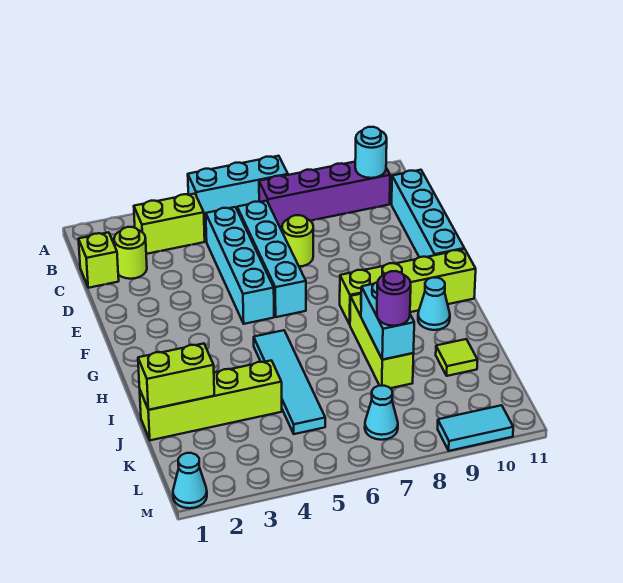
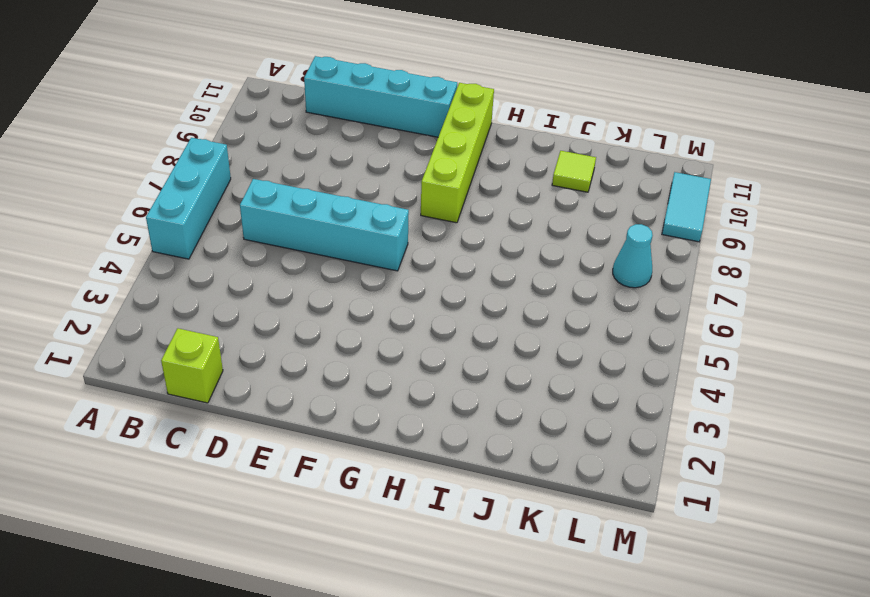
none -> lime 1x2 brick [134,194,205,254]
none -> purple 1x4 brick [259,162,390,227]
none -> lime 1x1 round brick [114,227,147,279]

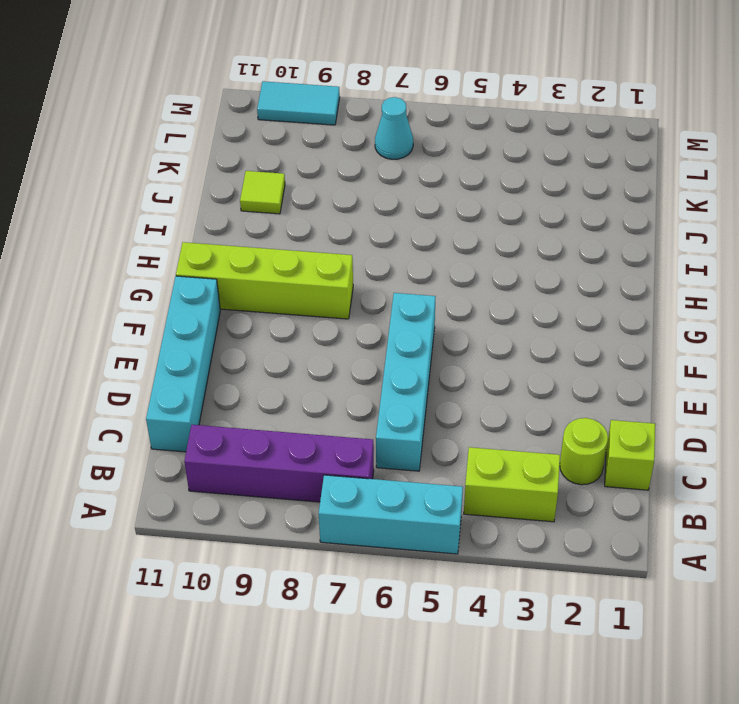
none -> cyan 1x4 brick [206,207,274,324]
none -> lime 1x1 round brick [282,215,313,267]
none -> cyan 1x4 tile [254,330,325,434]

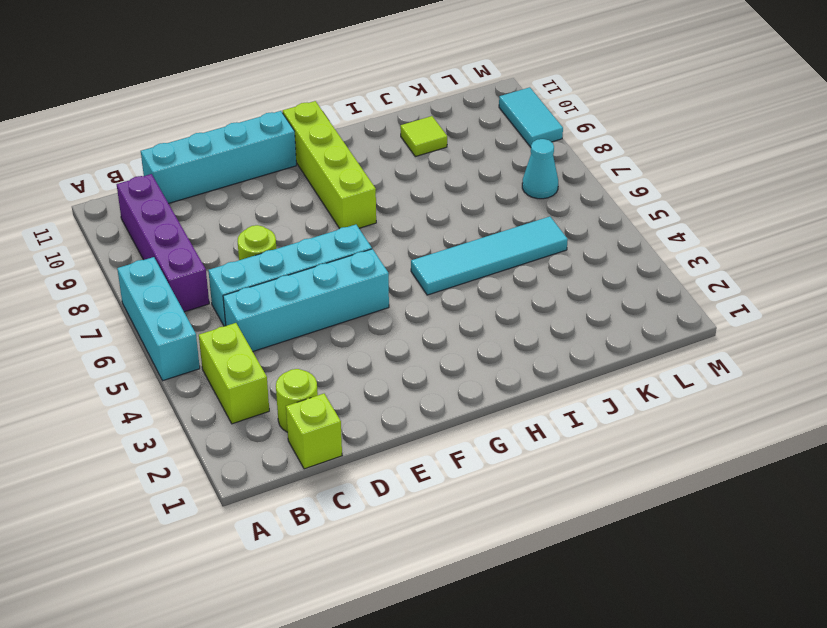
none -> lime 1x3 brick [350,294,414,388]
none -> cyan 1x1 cone [418,278,450,330]
none -> lime 1x4 brick [140,360,282,440]

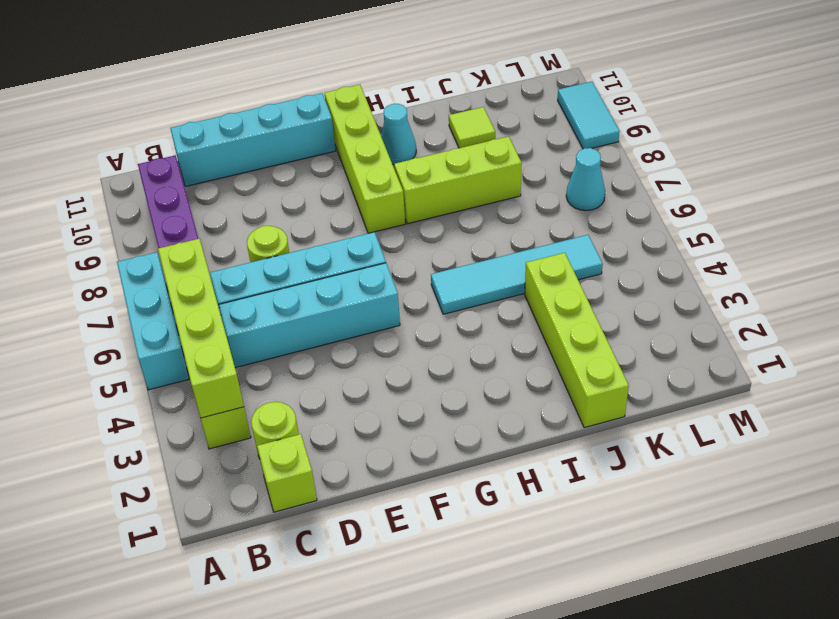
lime 1x4 brick [158,239,244,418] -> none
none -> cyan 1x1 cone [173,453,207,508]
none -> cyan 1x1 round brick [355,127,387,178]
none -> cyan 1x2 brick [361,282,414,360]

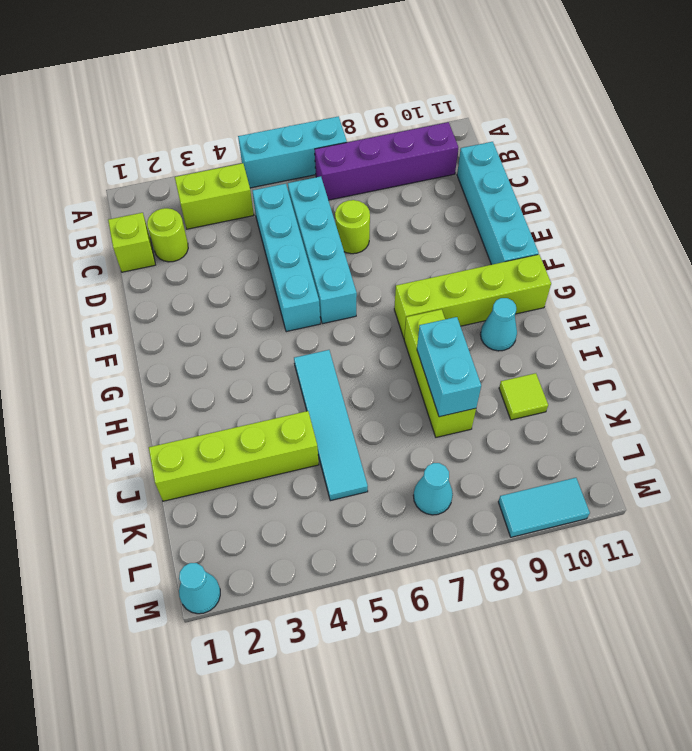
none -> cyan 1x1 round brick [355,127,387,178]
none -> lime 1x2 brick [138,344,214,410]
none -> purple 1x1 round brick [377,271,411,326]

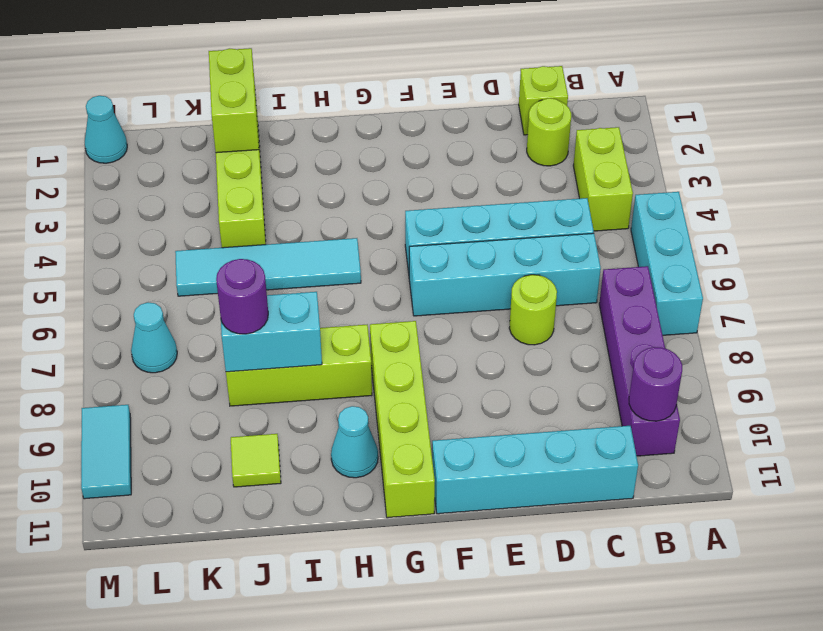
purple 1x1 round brick [629,347,682,421] -> cyan 1x1 round brick [355,127,387,178]

